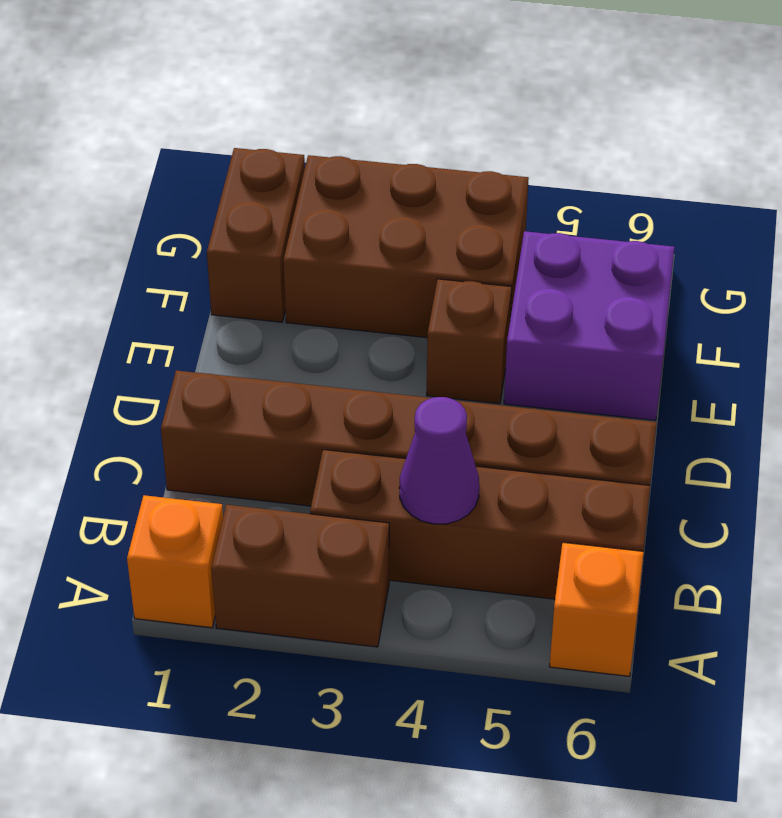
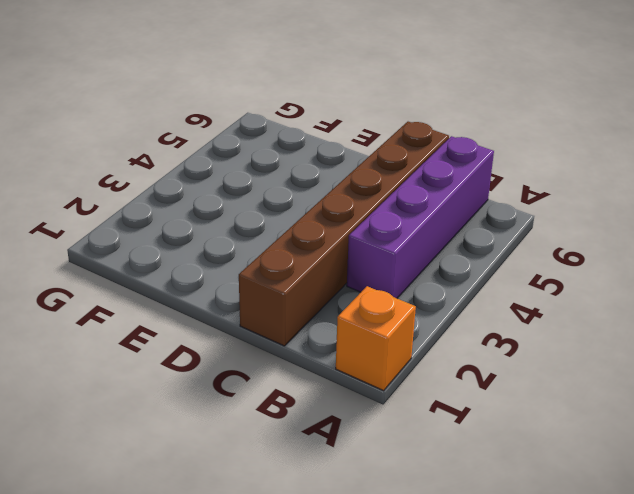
purple 1x4 brick [347,136,494,298] -> brown 1x4 brick [310,450,650,599]
none -> brown 1x2 brick [211,505,389,647]
none -> orange 1x1 brick [549,542,644,676]

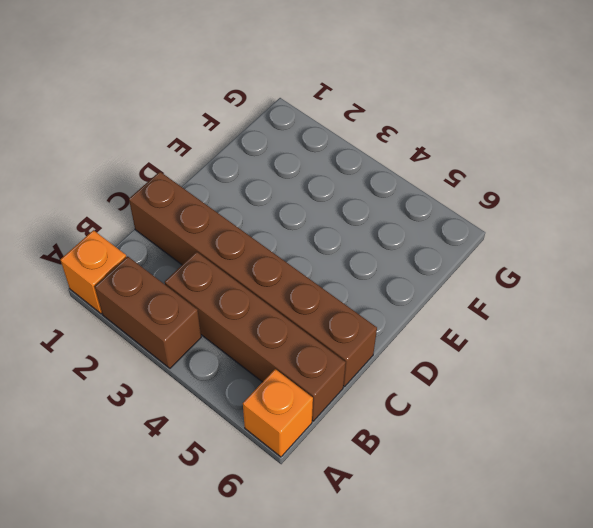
none -> brown 1x1 brick [427,279,512,404]
none -> purple 2x2 brick [504,231,675,420]

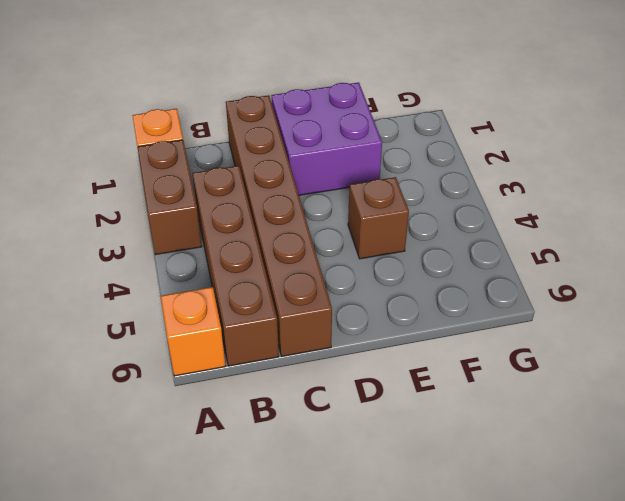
purple 2x2 brick [271,82,382,195] -> purple 2x2 brick moved to [504,231,675,420]
none -> brown 1x2 brick [207,148,305,322]
none -> brown 2x3 brick [283,155,529,338]

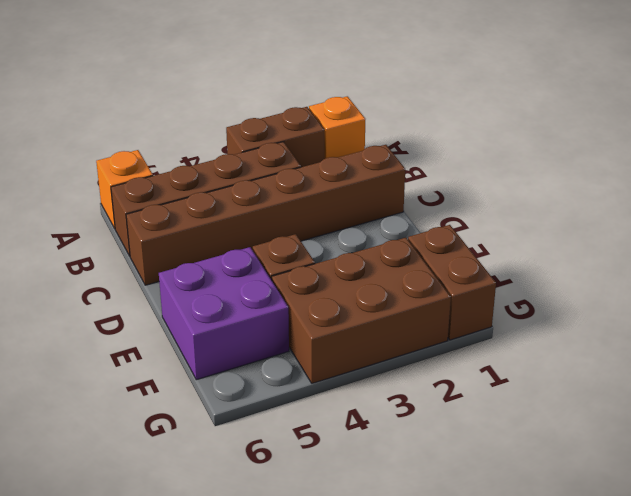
none -> purple 1x1 cone [399,397,479,524]

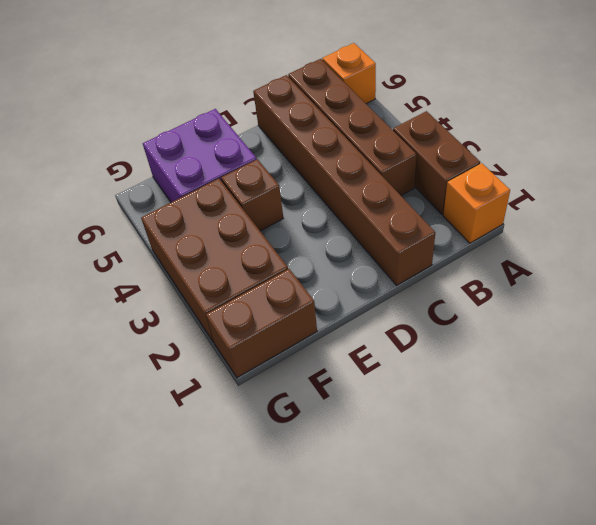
none -> purple 1x1 cone [399,397,479,524]

